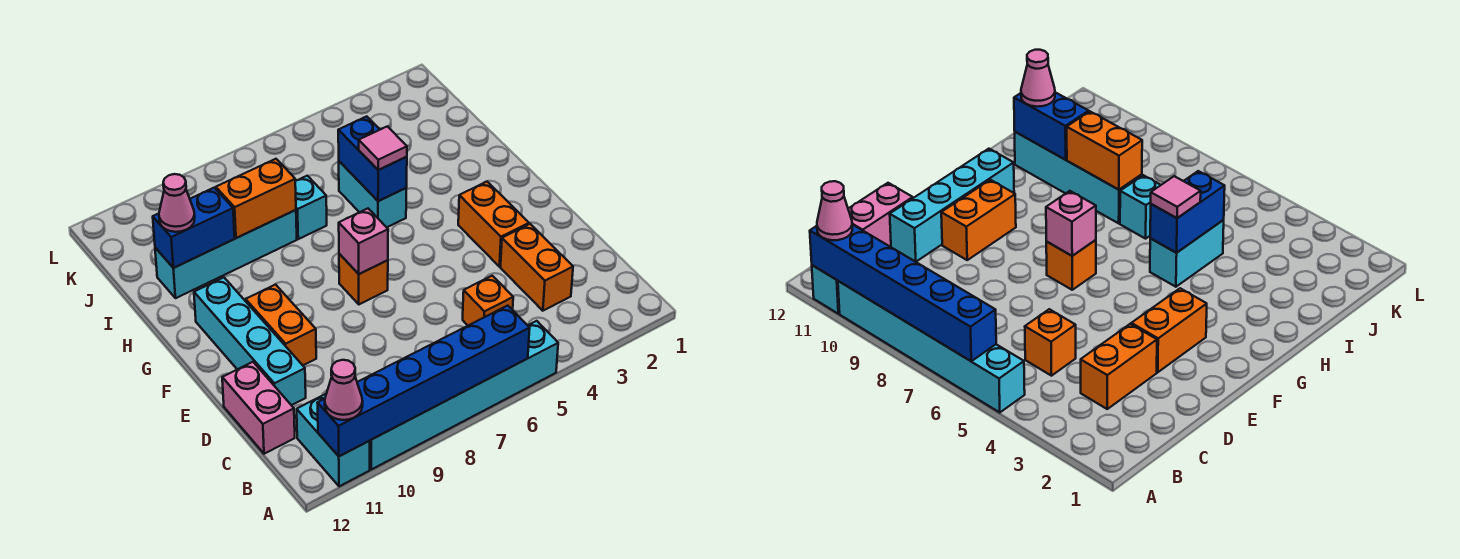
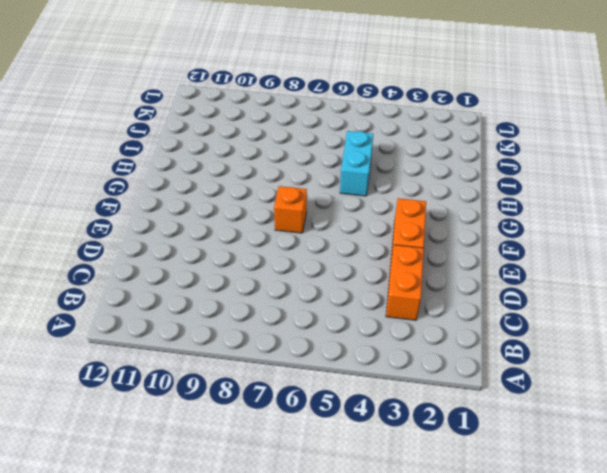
none -> cyan 1x6 brick [370,321,558,469]
none -> cyan 1x2 brick [297,394,370,486]
none -> orange 1x1 brick [463,276,513,325]

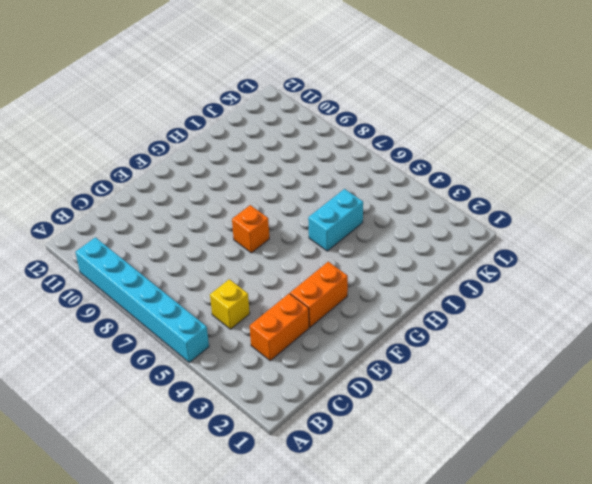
yellow 1x1 brick [210,279,250,329] -> orange 1x1 brick [463,276,513,325]
none -> cyan 1x2 brick [297,394,370,486]
none -> pink 1x2 brick [222,362,295,454]
none -> cyan 1x4 brick [194,278,306,405]

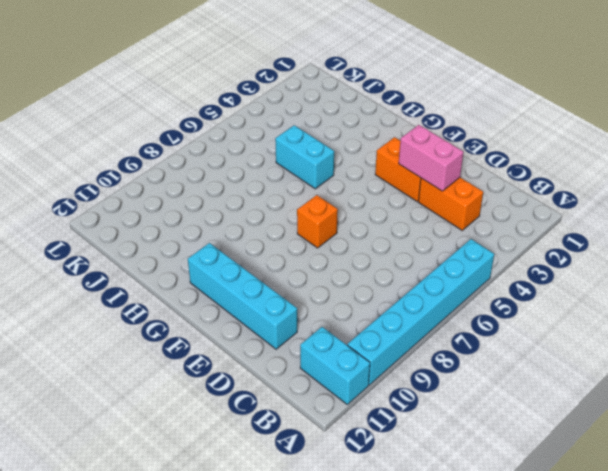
pink 1x2 brick [399,125,464,191] -> pink 1x2 brick moved to [222,362,295,454]
none -> orange 1x1 brick [463,276,513,325]
none -> orange 1x2 brick [246,285,316,365]
none -> cyan 1x1 brick [295,176,327,239]

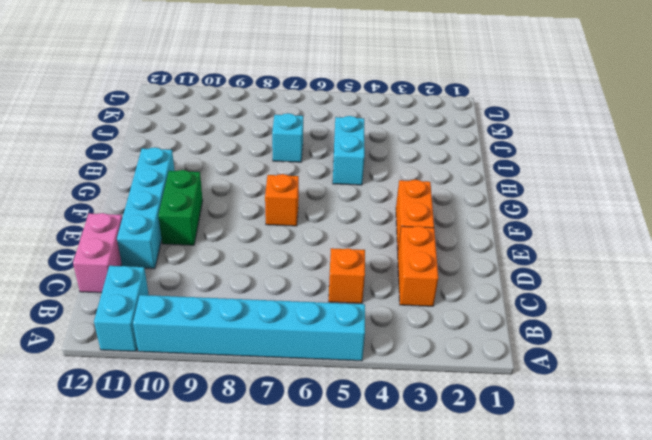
green 1x2 brick [158,170,203,245] -> orange 1x2 brick [246,285,316,365]
none -> cyan 1x4 brick [155,210,297,298]
none -> blue 1x6 brick [318,306,530,456]
none -> pink 1x1 brick [339,209,388,274]

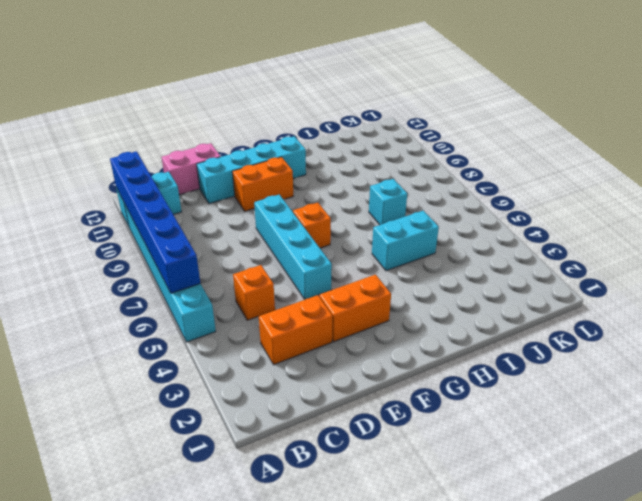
cyan 1x4 brick [254,195,332,299] -> cyan 1x4 brick moved to [155,210,297,298]
none -> pink 1x1 brick [339,209,388,274]
none -> blue 1x2 brick [338,116,407,201]
none -> orange 1x2 brick [216,159,296,238]

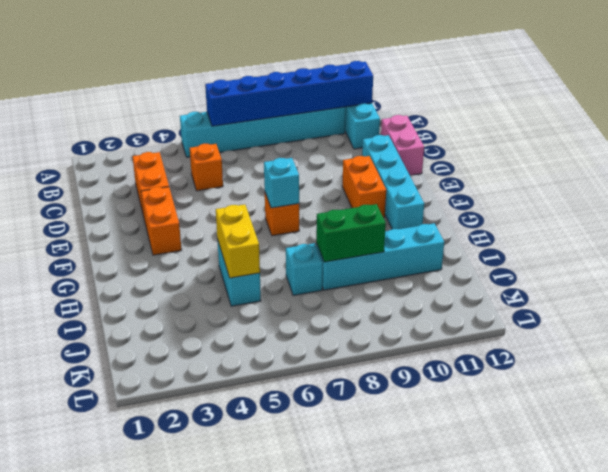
cyan 1x1 brick [264,158,299,208] -> pink 1x1 brick [339,209,388,274]
yellow 1x2 brick [216,204,260,278] -> blue 1x2 brick [338,116,407,201]
green 1x2 brick [316,204,386,262] -> orange 1x2 brick [216,159,296,238]
none -> blue 1x2 brick [153,188,235,268]
none -> pink 1x1 cone [325,360,363,420]
none -> pink 1x1 tile [359,126,407,170]

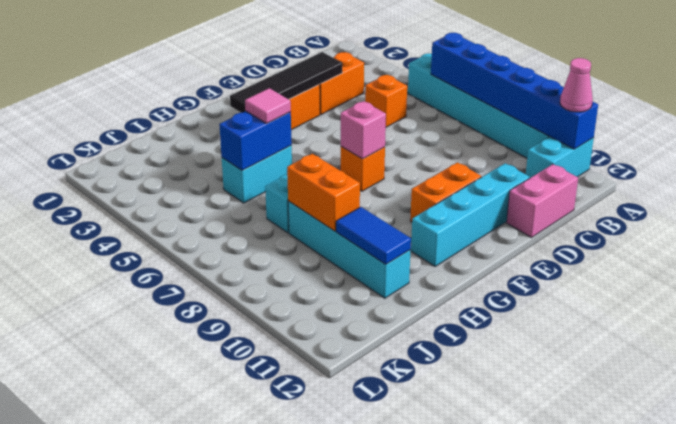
black 1x4 tile [230,52,342,113] -> none
blue 1x2 tile [336,207,411,264] -> blue 1x2 brick [153,188,235,268]
none -> pink 1x1 cone [159,174,195,232]

